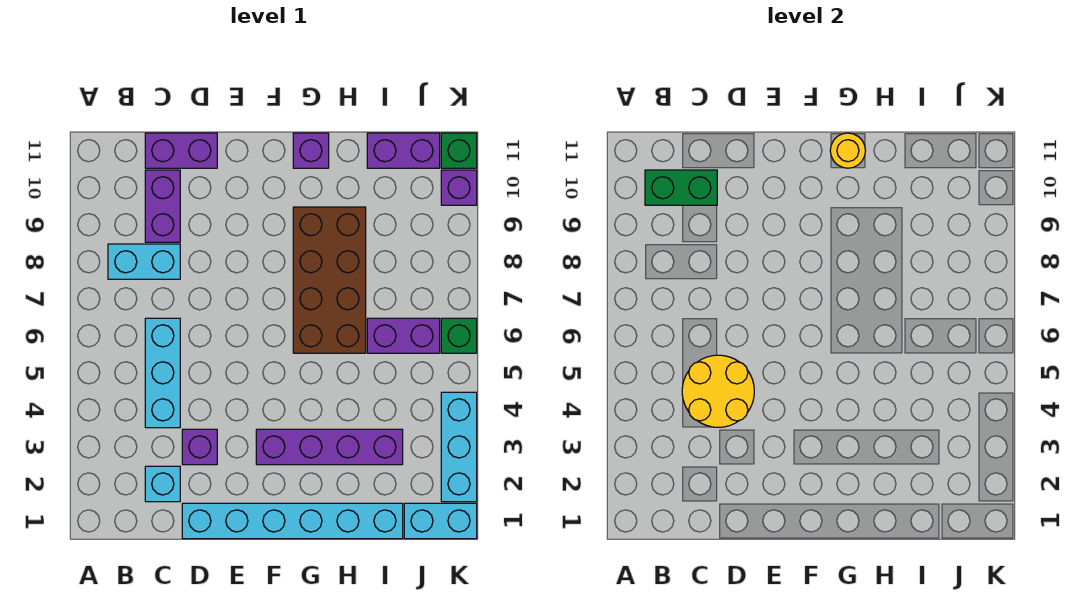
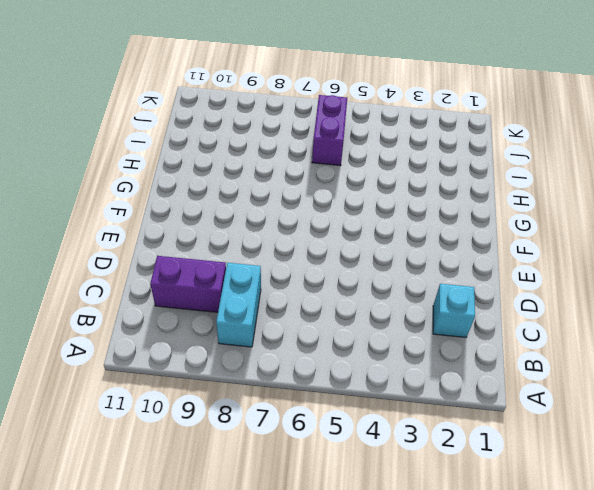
none -> cyan 1x3 brick [145,318,180,428]
none -> purple 1x2 brick [145,133,217,168]
none -> cyan 1x6 brick [182,503,403,539]

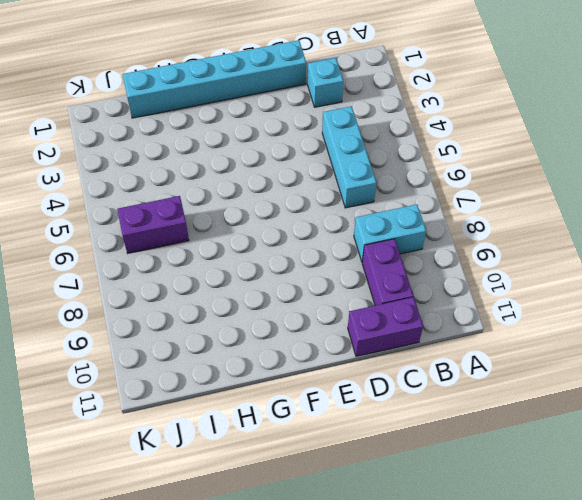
none -> purple 1x1 brick [182,429,217,465]
none -> purple 1x4 brick [256,429,403,465]
none -> brown 2x4 brick [293,207,366,353]

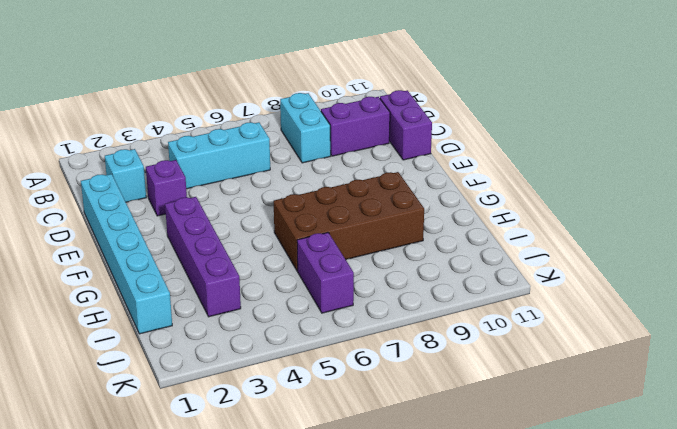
none -> purple 1x1 brick [293,133,329,168]
none -> purple 1x2 brick [367,133,440,168]
none -> cyan 1x2 brick [404,503,477,539]

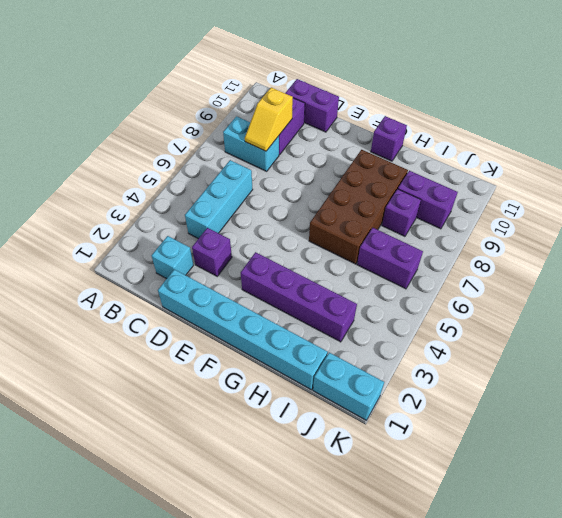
yellow 1x2 slope [245,88,293,151] -> none
purple 1x1 brick [382,189,421,236] -> purple 1x1 brick moved to [441,170,477,205]
purple 1x2 brick [398,171,458,229] -> purple 1x2 brick moved to [367,133,440,168]
none -> cyan 1x3 brick [441,392,477,502]
none -> green 1x1 brick [441,318,477,353]
none -> green 1x1 brick [441,133,477,168]

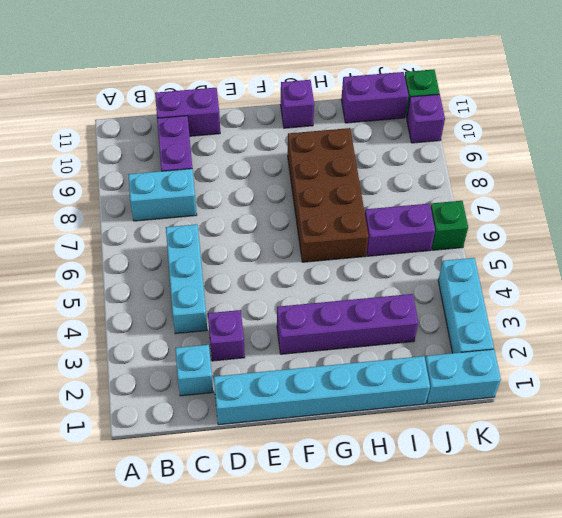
none -> green 1x2 brick [645,170,717,205]
none -> yellow 2x2 round brick [682,355,754,427]
none -> yellow 1x1 round brick [830,133,866,168]

